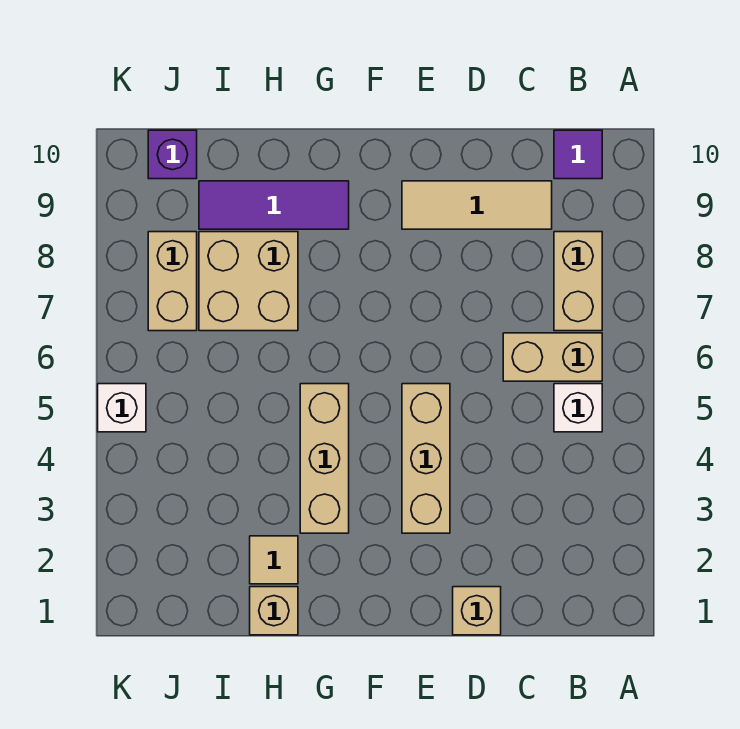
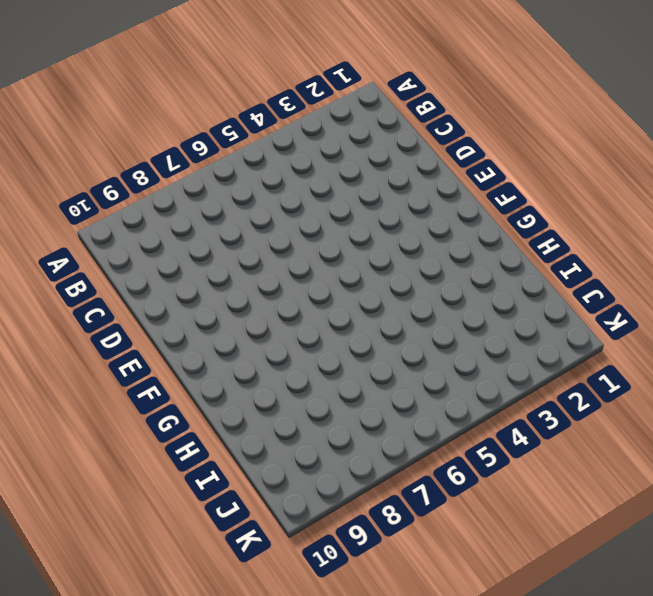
none -> white 1x1 brick [554,384,602,432]
none -> tan 1x2 brick [503,333,602,381]
none -> tan 1x2 brick [554,232,602,331]

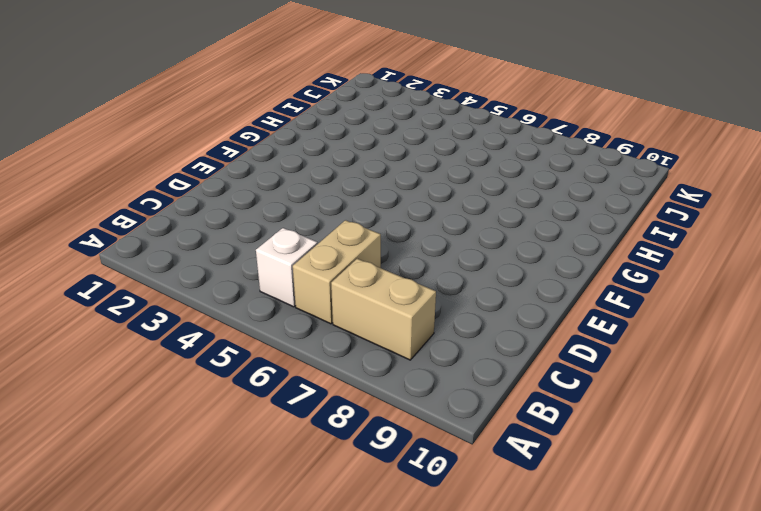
none -> purple 1x1 tile [554,130,602,179]
none -> tan 1x3 tile [402,181,552,229]
none -> tan 1x1 brick [453,587,501,635]

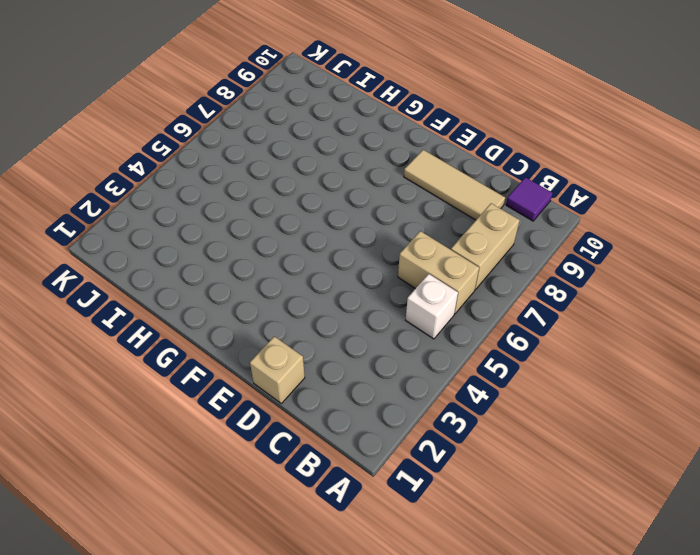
none -> tan 1x3 brick [402,384,450,533]
none -> tan 1x3 brick [300,384,349,533]
none -> purple 1x3 tile [199,181,349,229]

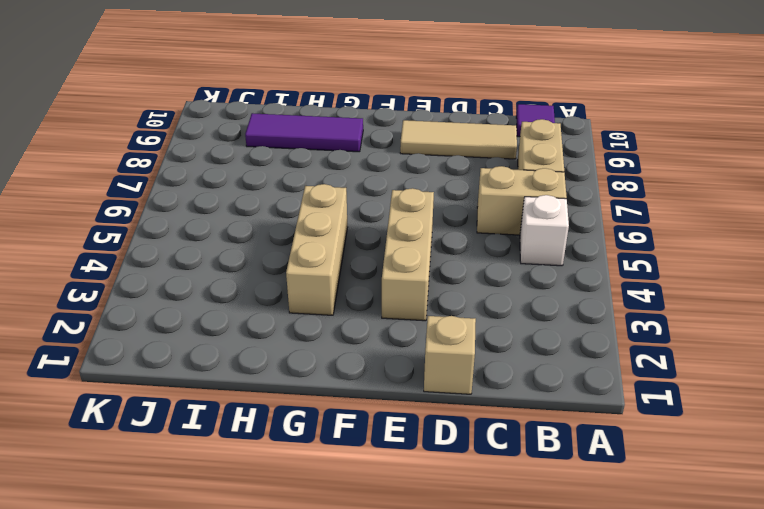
none -> tan 1x1 brick [250,587,298,635]
none -> tan 1x1 tile [250,536,298,584]
none -> tan 2x2 brick [199,232,298,331]

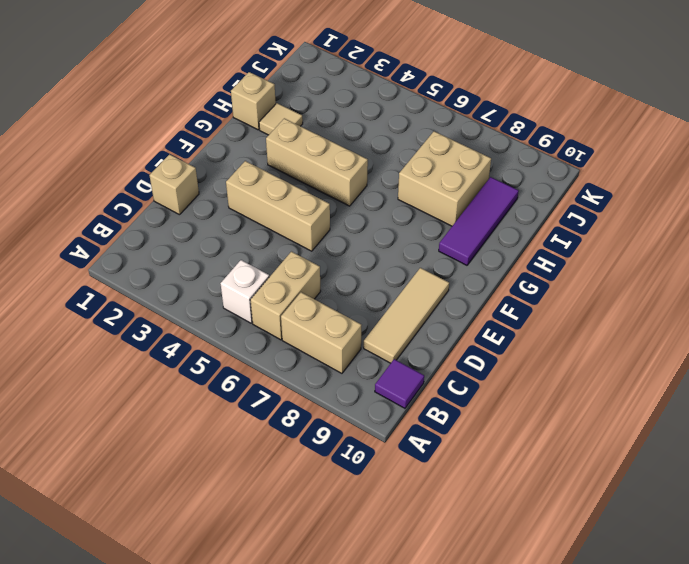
none -> tan 1x2 brick [148,232,197,331]
none -> purple 1x1 brick [148,130,197,179]
none -> white 1x1 brick [98,384,146,432]

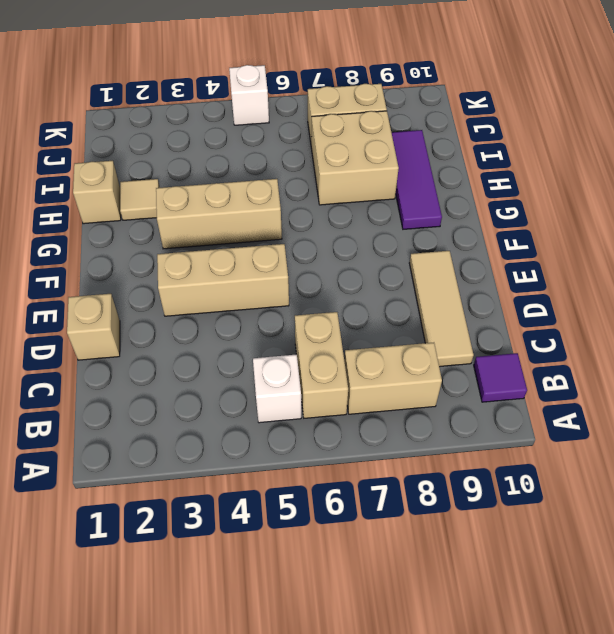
none -> purple 1x1 brick [148,130,197,179]

